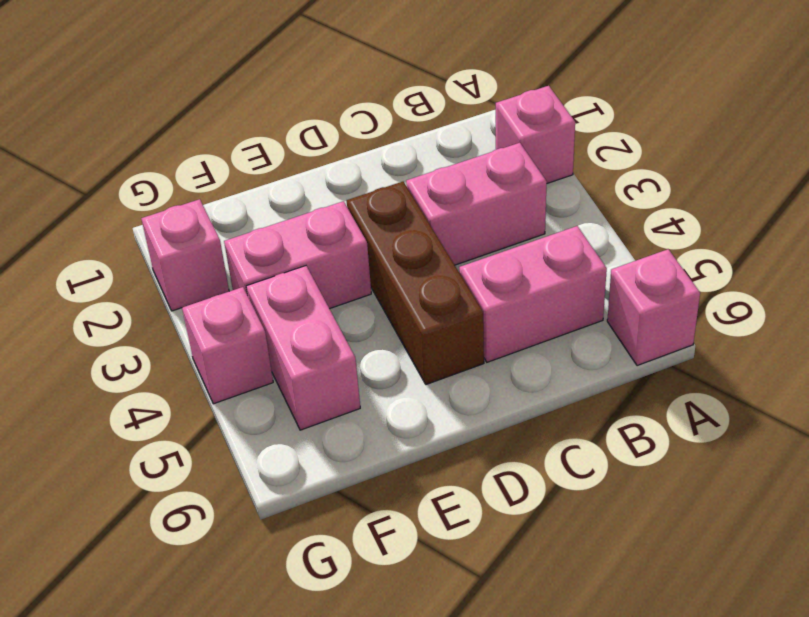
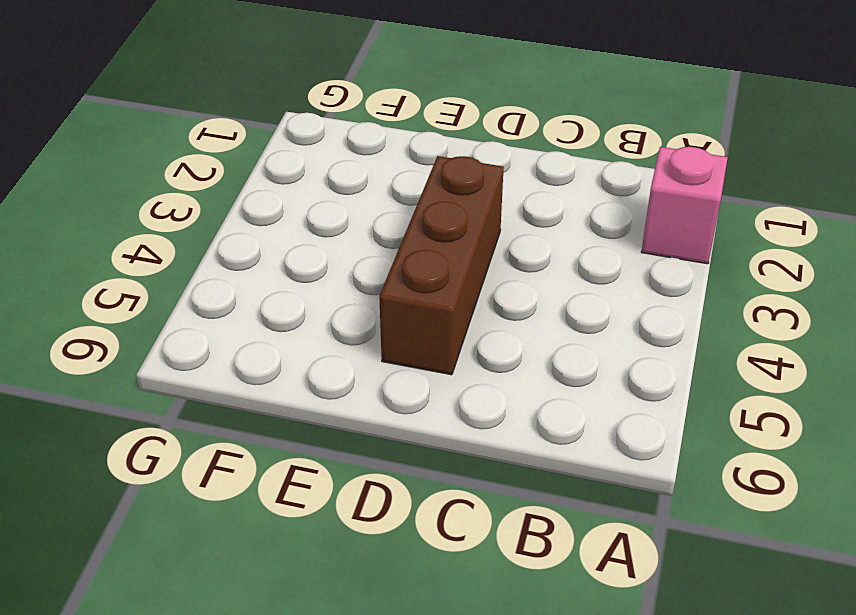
none -> pink 1x1 brick [607,249,700,366]
none -> pink 1x2 brick [406,143,547,265]

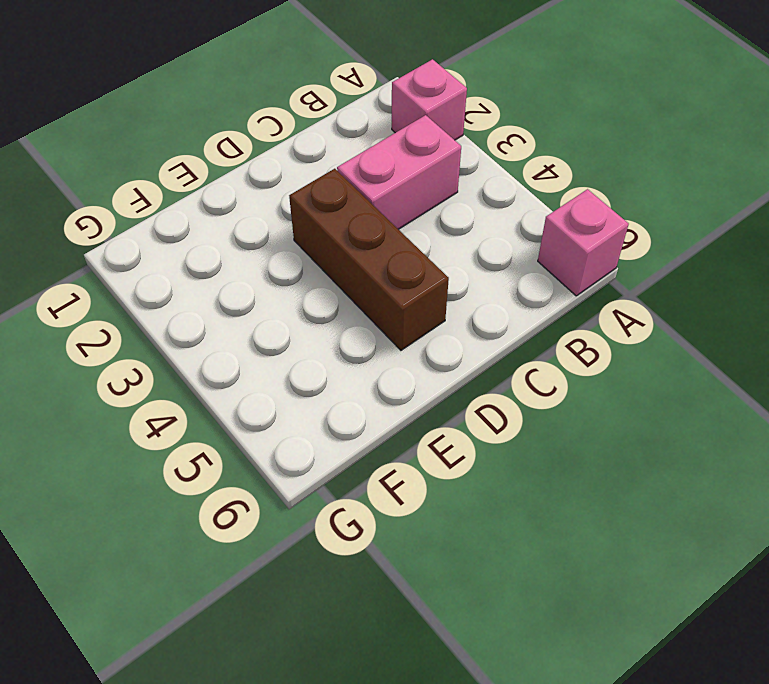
none -> pink 1x2 brick [459,226,607,362]
none -> pink 1x2 brick [224,201,371,309]

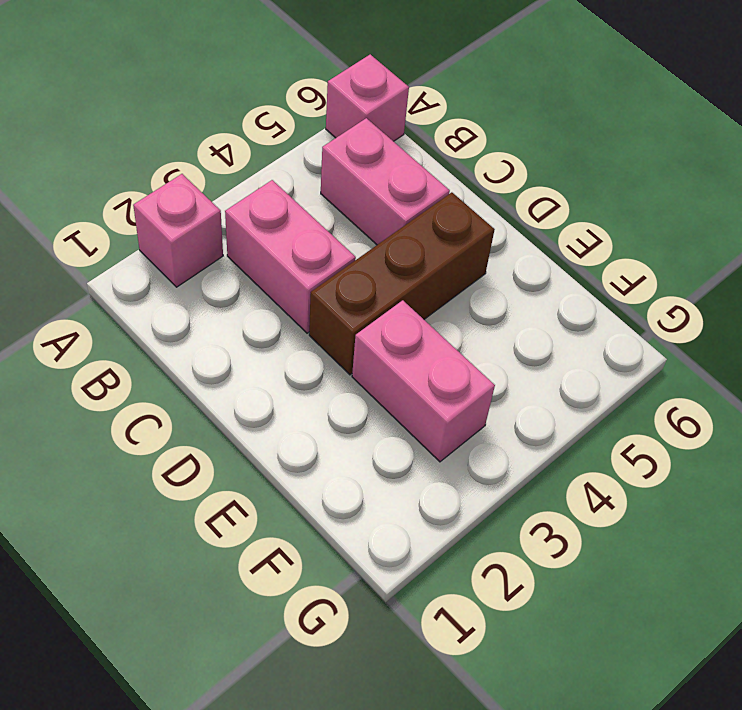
none -> pink 1x2 brick [246,266,360,430]
none -> pink 1x1 brick [141,199,229,311]

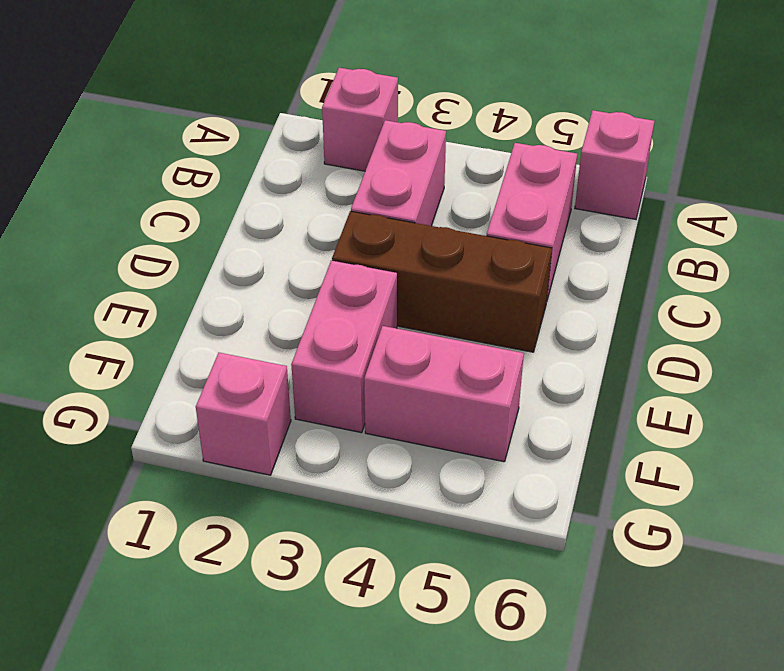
none -> pink 1x1 brick [182,287,273,404]

